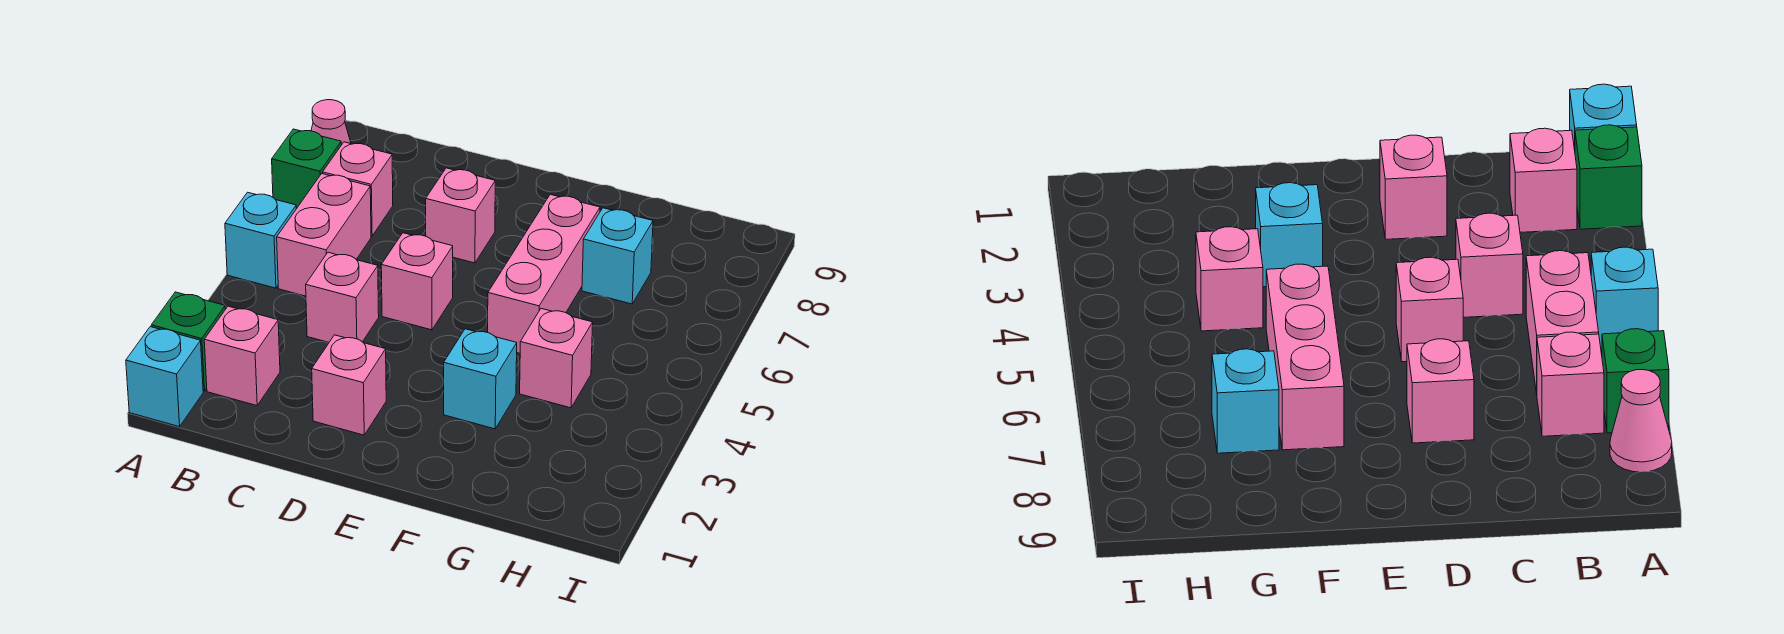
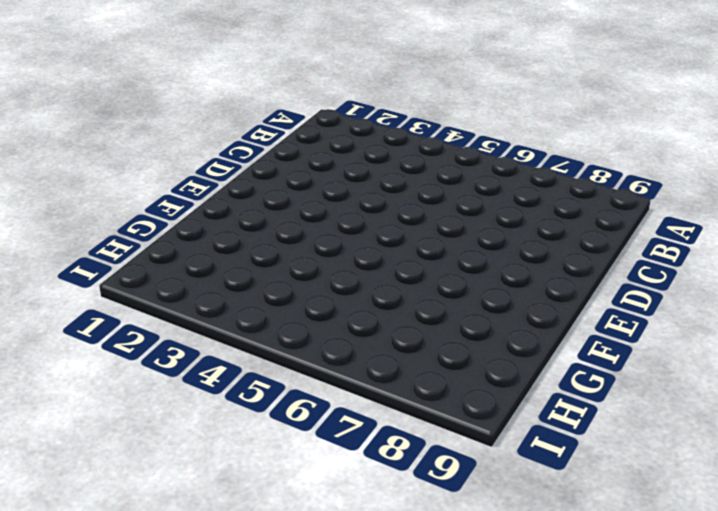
none -> cyan 1x1 brick [126,327,203,427]
none -> green 1x1 brick [151,292,225,391]
none -> cyan 1x1 brick [225,192,296,288]

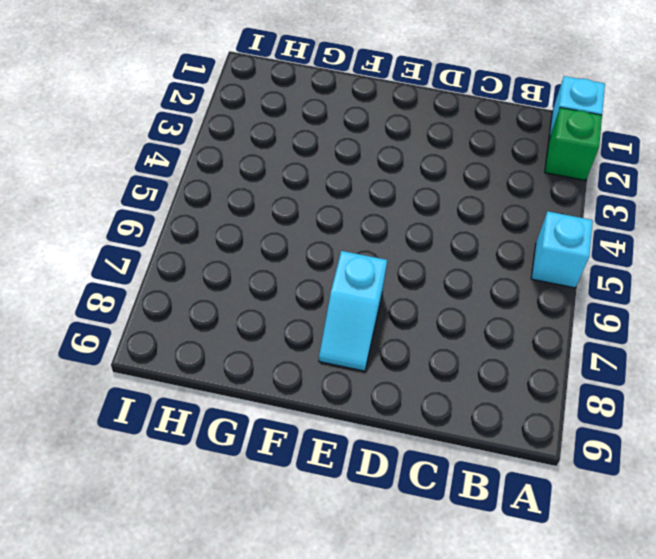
cyan 1x2 slope [319,251,387,371] -> none
none -> green 1x1 brick [272,129,341,209]
none -> pink 1x1 cone [311,100,351,145]
none -> pink 1x1 brick [204,306,280,406]

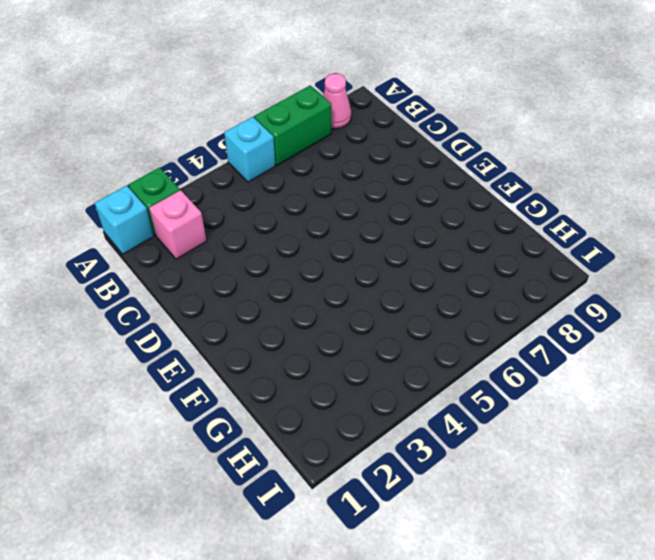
green 1x2 brick [254,85,331,165] -> green 1x1 brick [272,129,341,209]
none -> pink 1x2 brick [277,174,371,296]
none -> pink 1x1 brick [323,142,393,236]
none -> pink 1x1 brick [306,252,379,342]

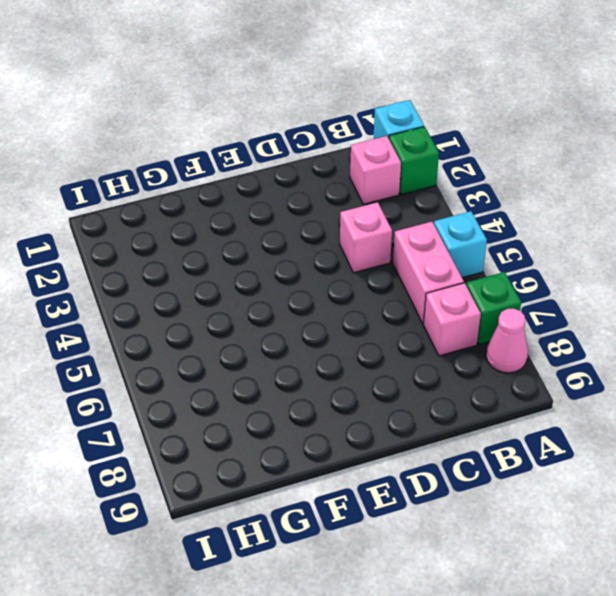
none -> pink 1x1 brick [312,335,386,435]
none -> pink 1x1 brick [381,233,453,330]
none -> pink 1x1 brick [426,168,495,263]

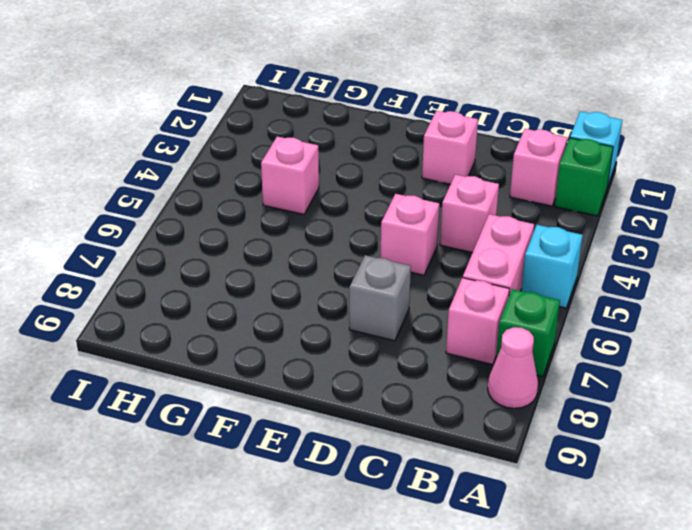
grey 1x1 brick [349,255,411,341] -> pink 1x1 brick [426,168,495,263]
none -> cyan 1x1 brick [444,329,517,429]
none -> pink 1x3 brick [488,194,600,353]
none -> cyan 1x1 brick [582,208,653,304]

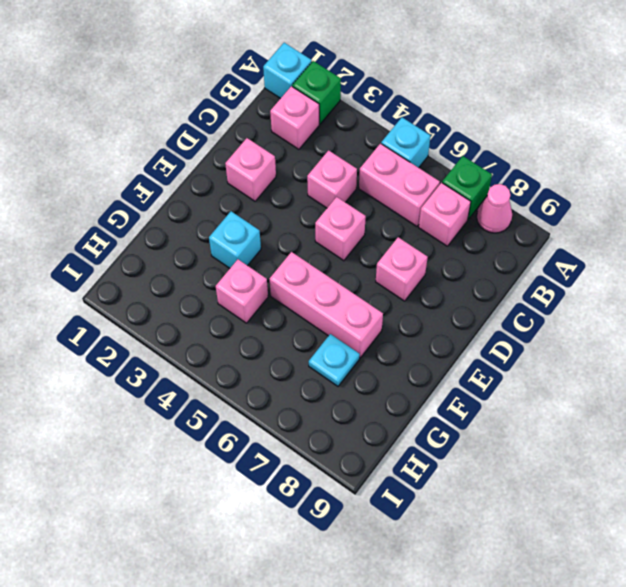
cyan 1x1 plate [309,334,360,386] -> cyan 1x1 brick [582,208,653,304]

